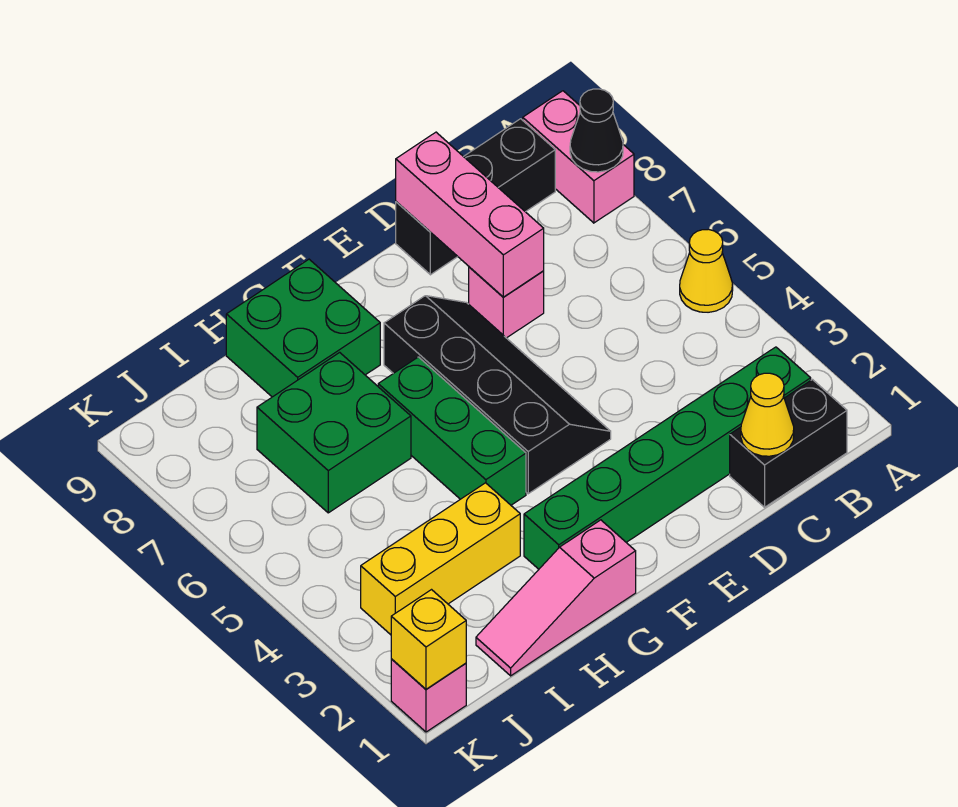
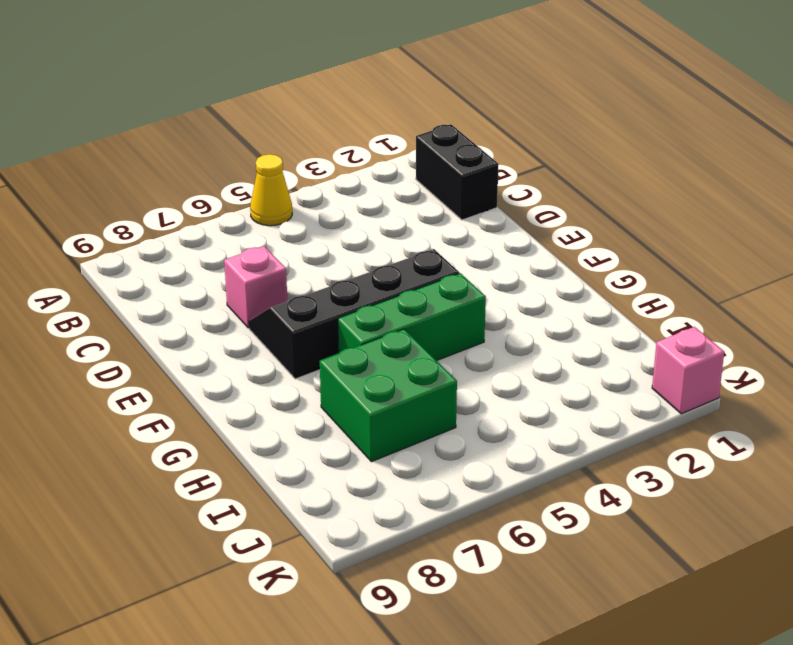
none -> pink 1x2 brick [523,91,634,223]
none -> green 1x6 brick [524,347,811,569]
none -> black 1x3 brick [396,119,555,275]

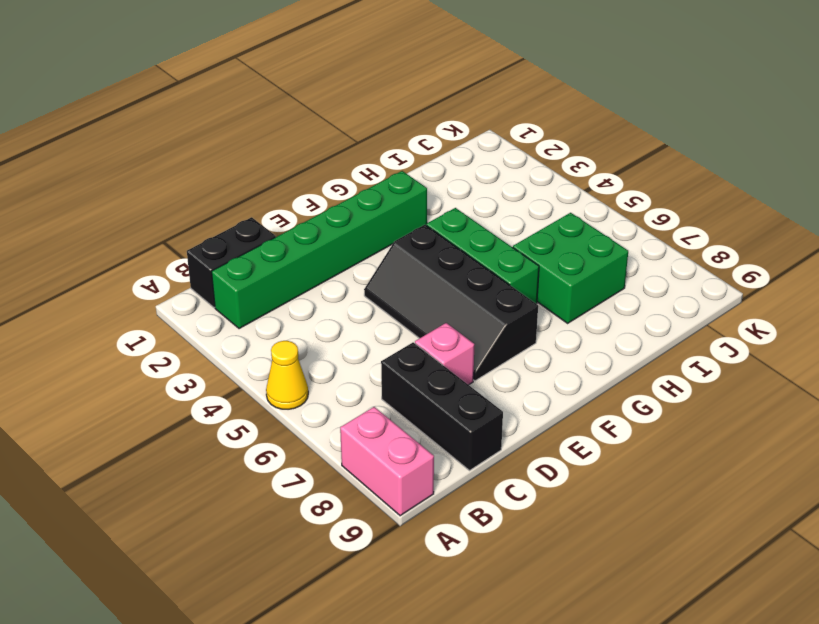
black 1x3 brick [381,342,503,470] -> black 1x3 brick turned to [396,119,555,275]
none -> pink 1x3 slope [476,520,636,676]
none -> green 2x2 brick [226,259,380,397]
none -> yellow 1x3 brick [361,483,520,635]

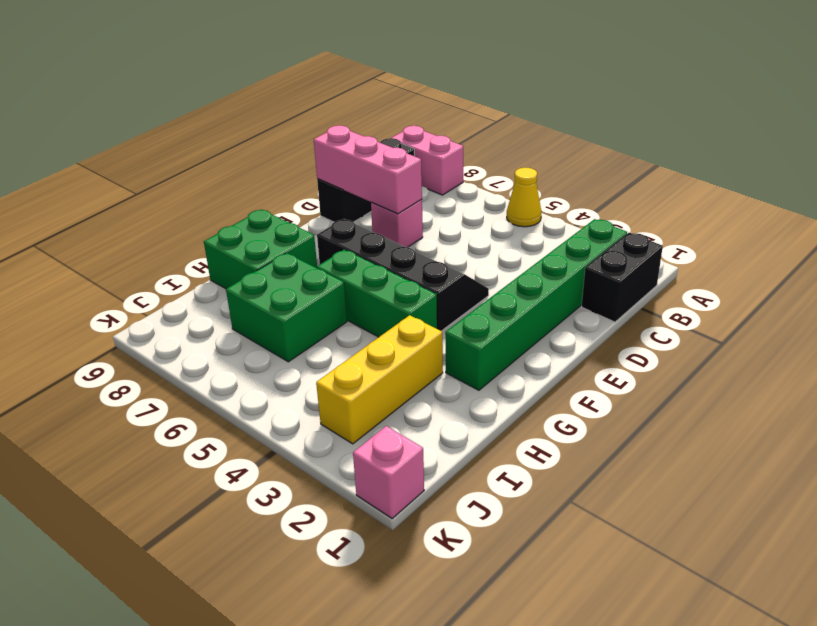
none -> pink 1x3 slope [476,520,636,676]
none -> black 1x1 cone [570,89,623,172]
none -> yellow 1x1 cone [741,373,794,456]

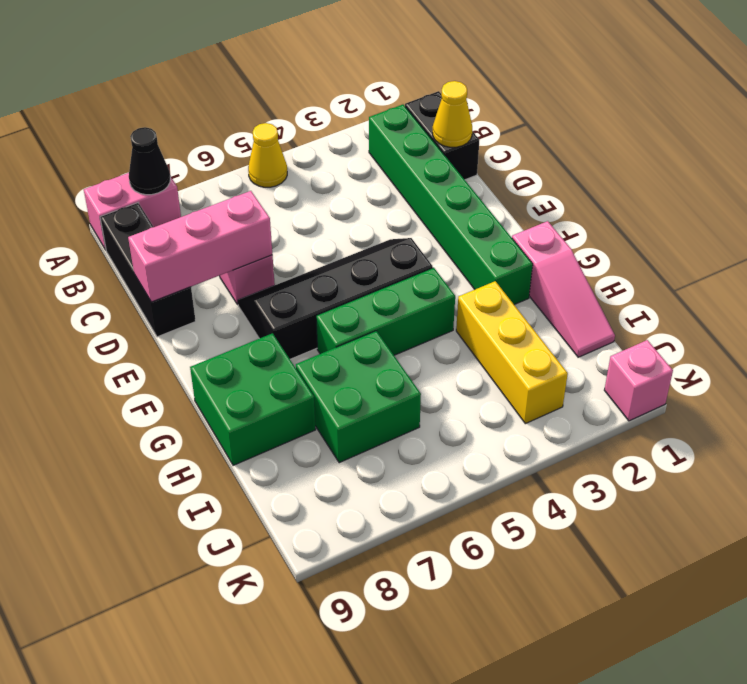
none -> yellow 1x1 brick [391,590,466,689]

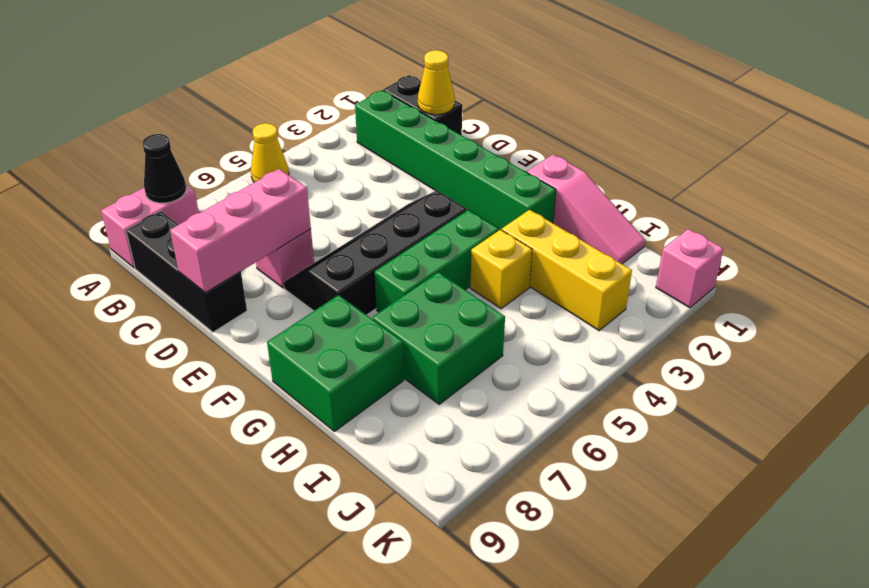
yellow 1x1 brick [470,230,532,309] -> yellow 1x1 brick moved to [391,590,466,689]

